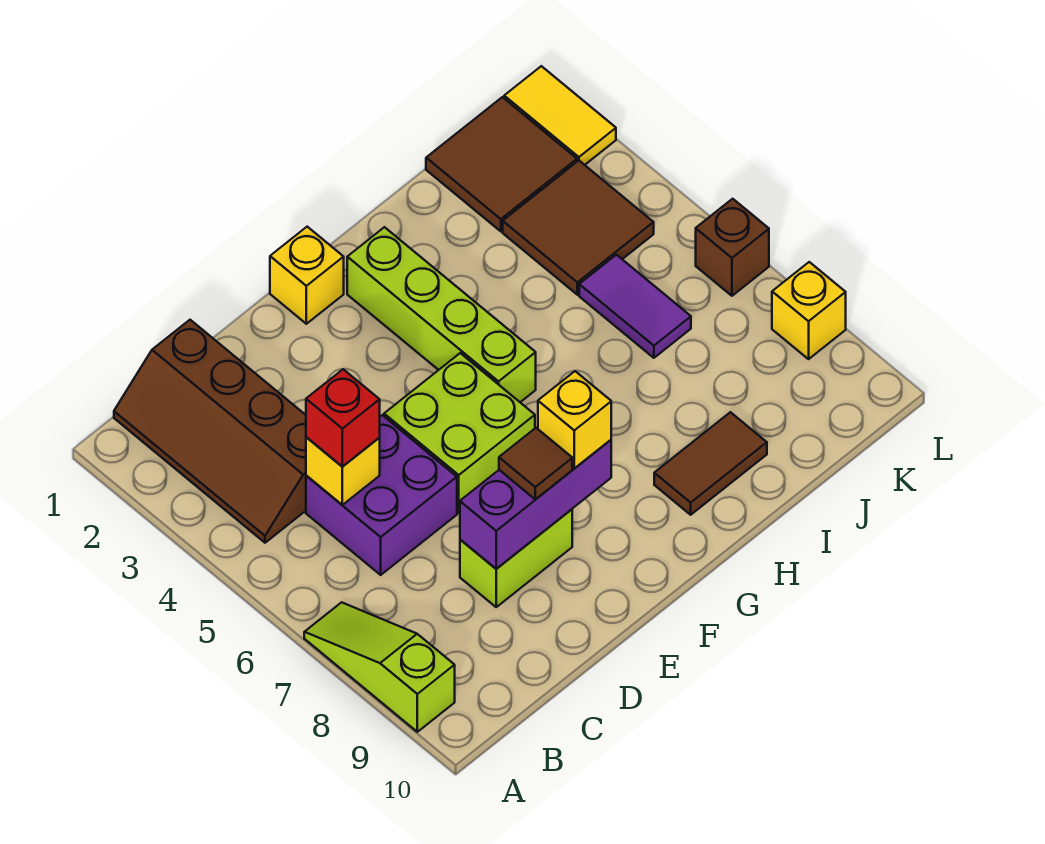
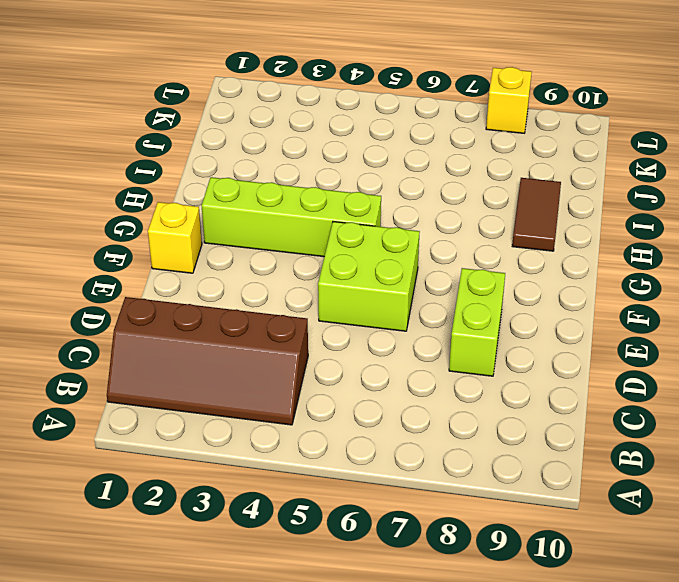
none -> lime 1x3 slope [304,602,455,732]
none -> purple 2x2 brick [306,415,457,575]
none -> brown 2x2 tile [426,97,577,231]

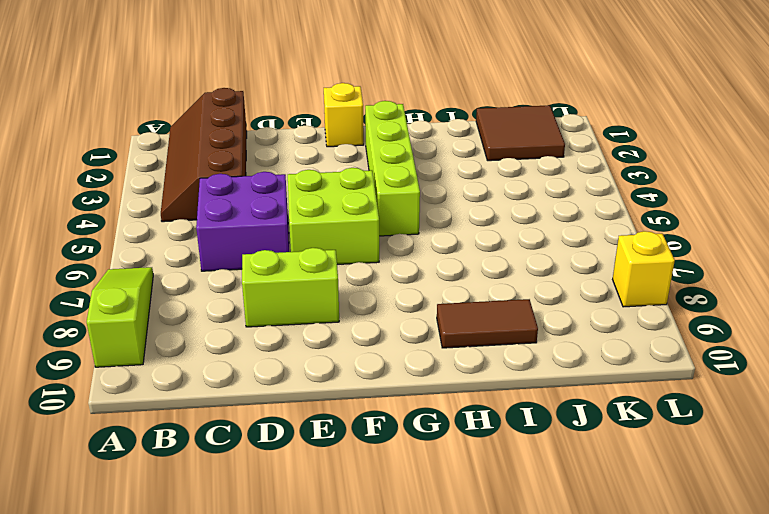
none -> brown 2x2 tile [503,161,654,295]
none -> purple 1x2 tile [579,255,691,358]
none -> yellow 1x2 tile [504,66,616,165]

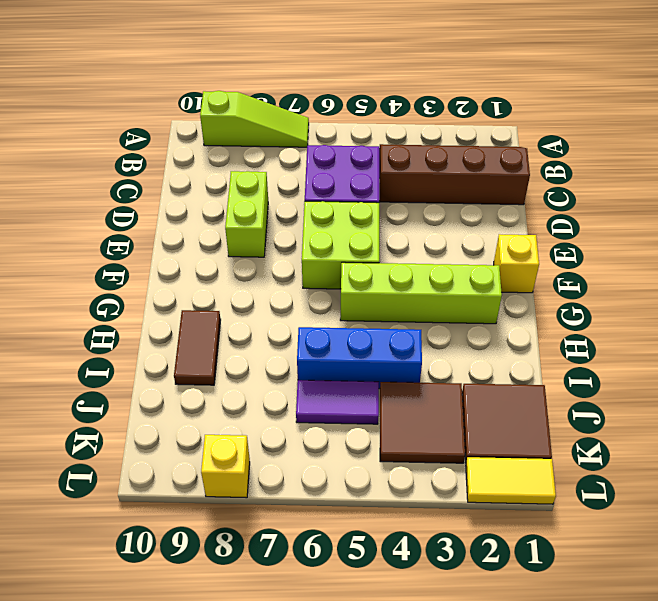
blue 1x3 brick [297,327,422,389] -> none
none -> brown 1x1 brick [696,199,769,296]
none -> yellow 1x1 brick [306,437,380,505]
none -> purple 1x3 brick [460,440,611,569]

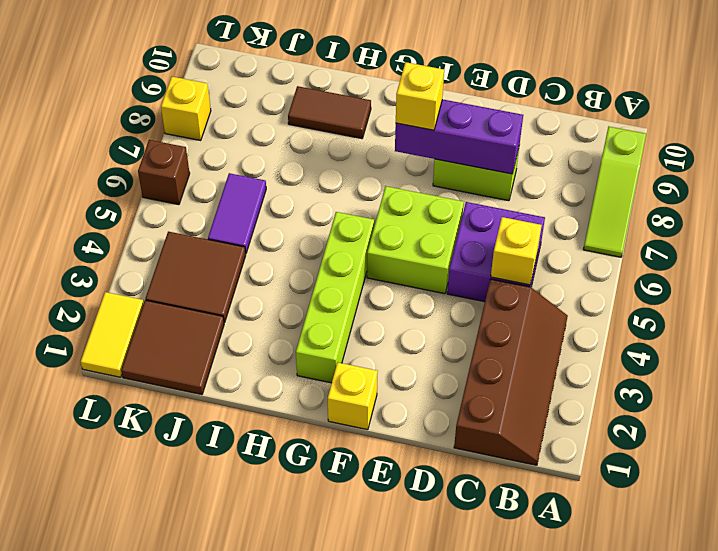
none -> red 1x1 brick [306,369,380,466]
none -> brown 1x1 tile [499,428,572,499]

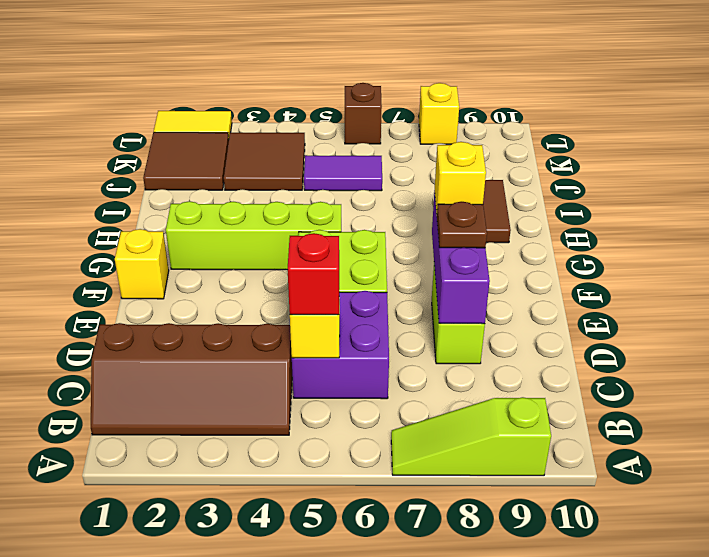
brown 1x1 plate [437,202,487,248] -> brown 1x1 tile [499,428,572,499]

